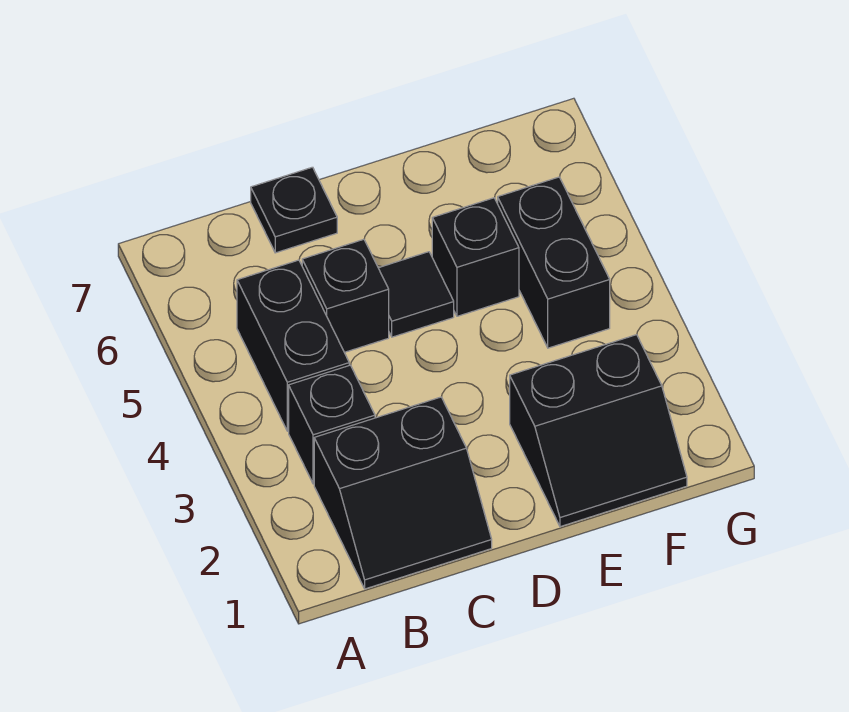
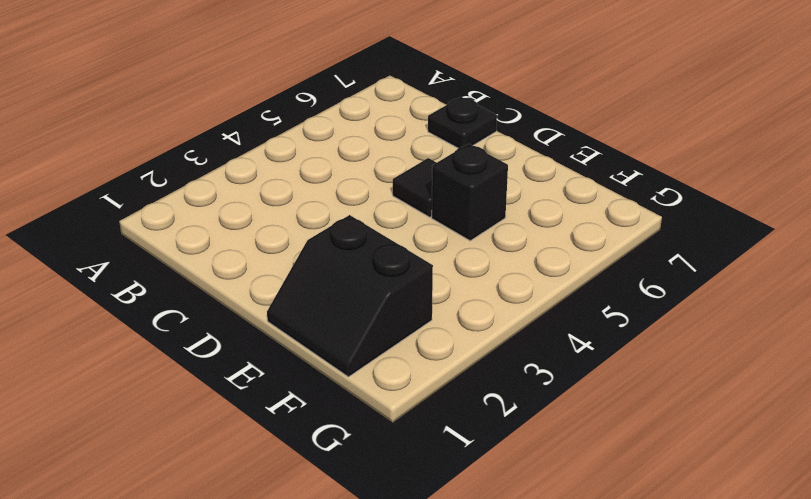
none -> black 2x2 slope [314,397,492,589]
none -> black 1x1 brick [289,365,375,484]

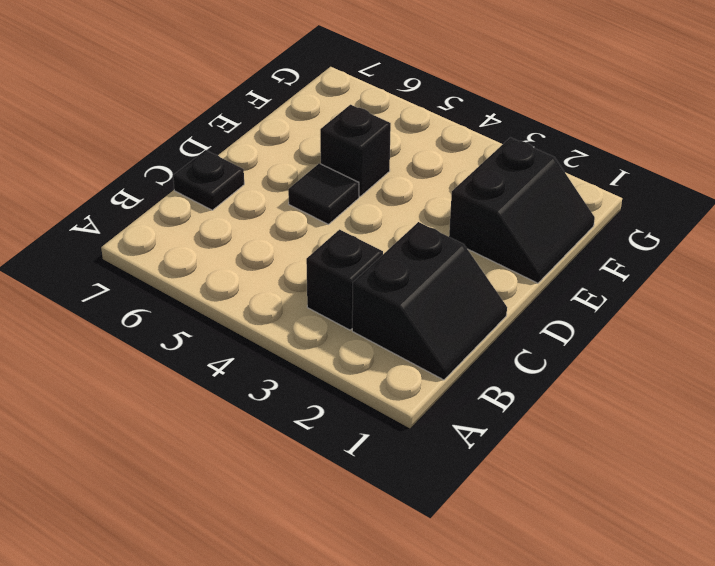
none -> black 1x2 brick [237,260,349,431]
none -> black 1x1 brick [302,239,389,352]

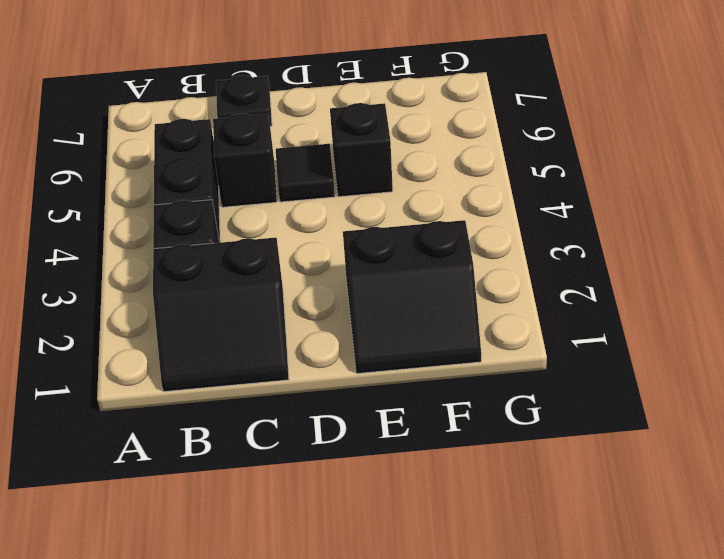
none -> black 1x2 brick [498,177,610,348]

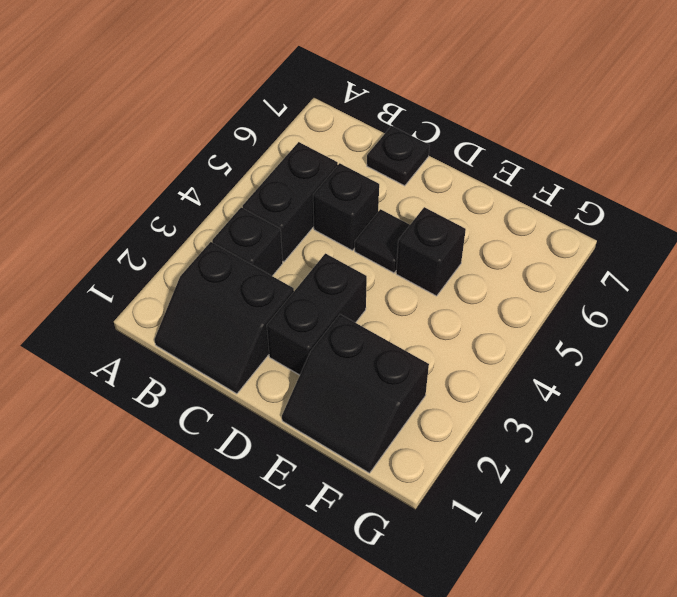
black 1x2 brick [267,253,367,375] -> black 1x2 brick moved to [498,177,610,348]

